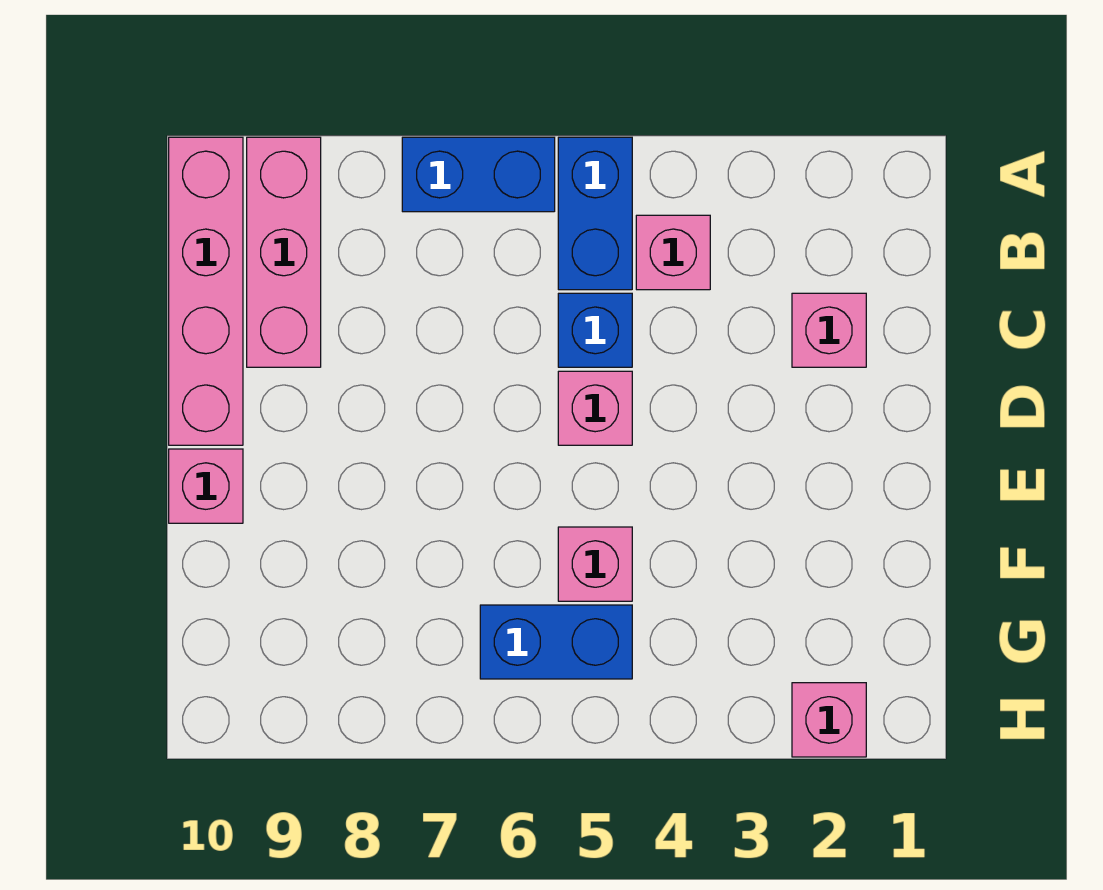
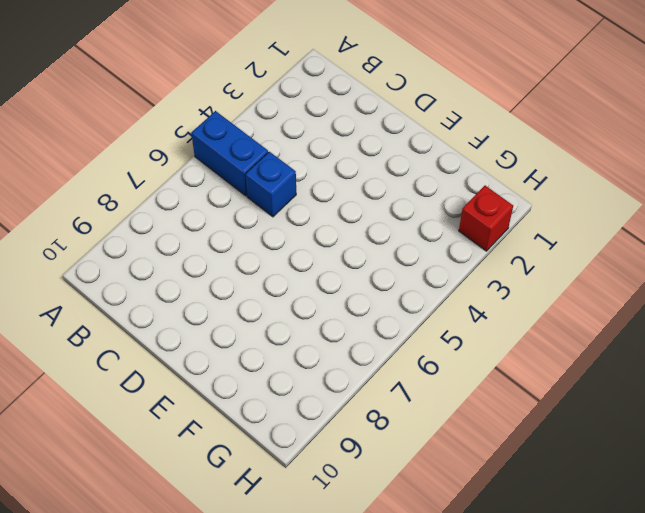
red 1x1 brick [459,186,513,251] -> pink 1x1 brick [792,683,866,757]
none -> blue 1x2 brick [402,137,555,212]
none -> pink 1x3 brick [247,137,321,367]
none -> pink 1x4 brick [169,137,243,445]

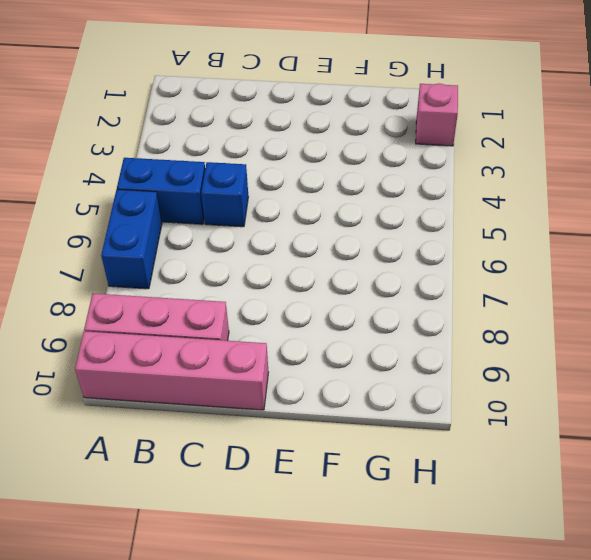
none -> pink 1x1 brick [636,215,710,290]
none -> pink 1x1 brick [792,293,866,367]
none -> pink 1x1 brick [558,371,632,445]

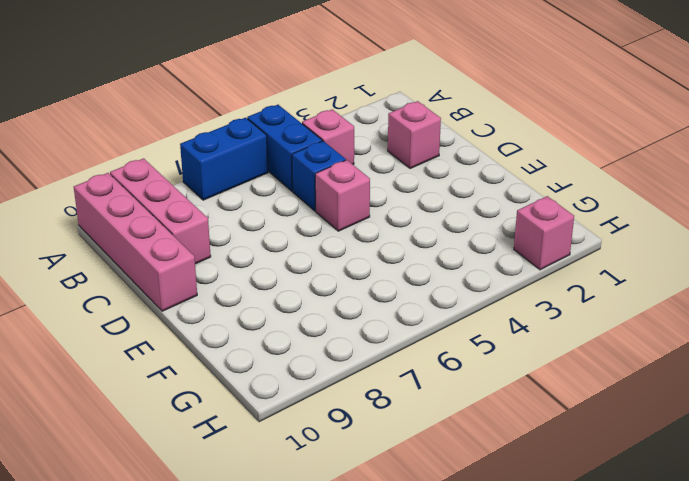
none -> pink 1x1 brick [169,449,243,523]
none -> pink 1x1 brick [558,527,632,601]
none -> blue 1x2 brick [480,605,632,679]

